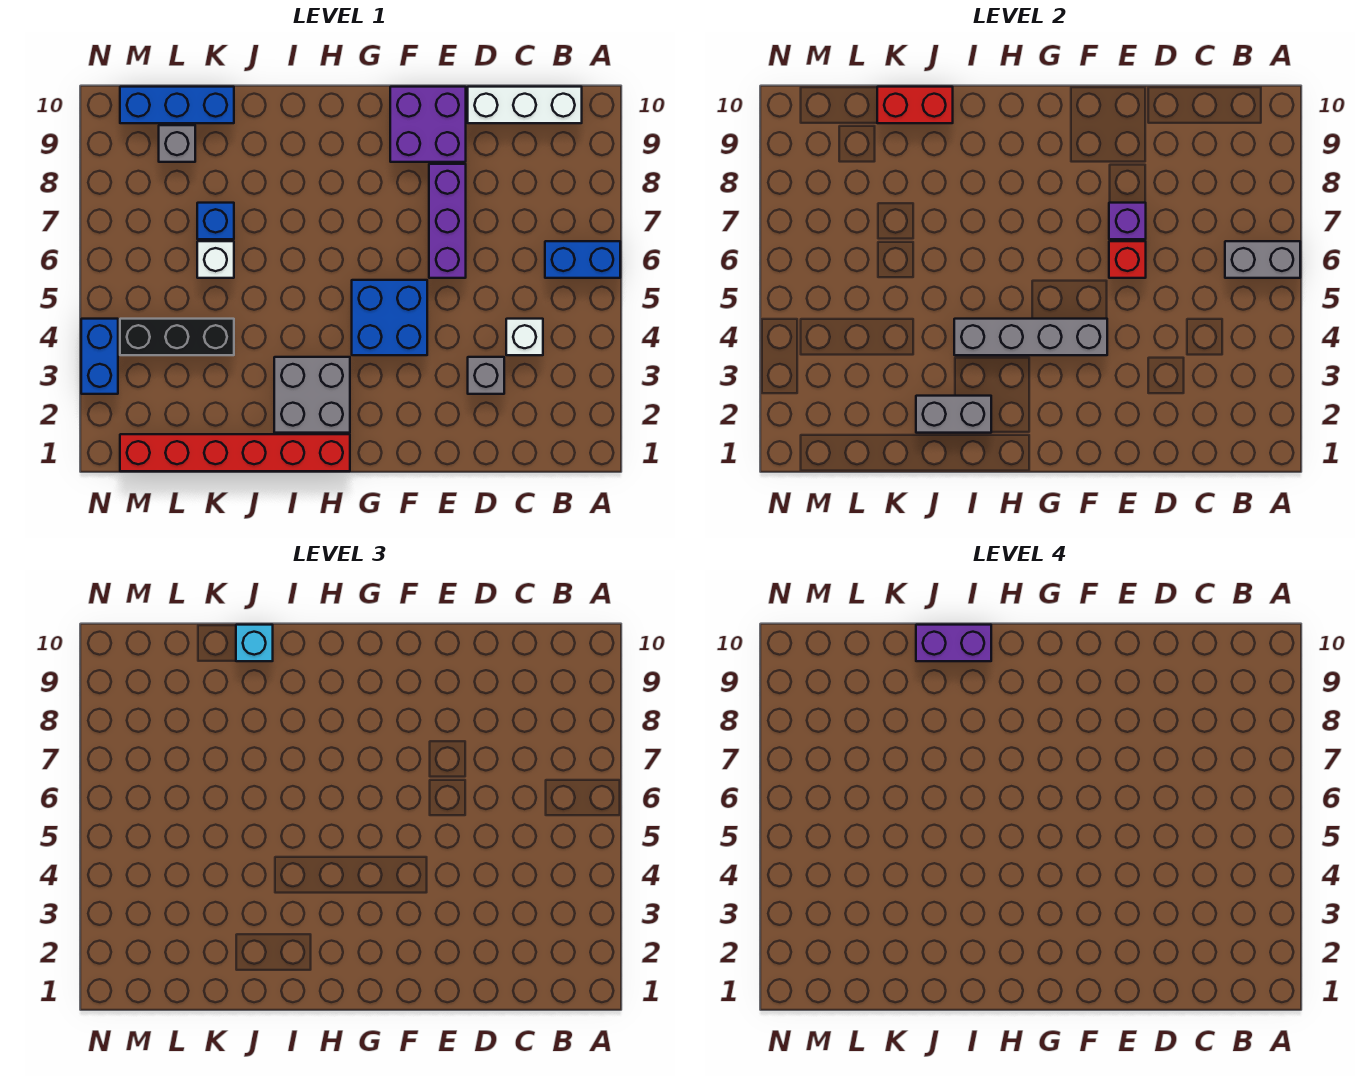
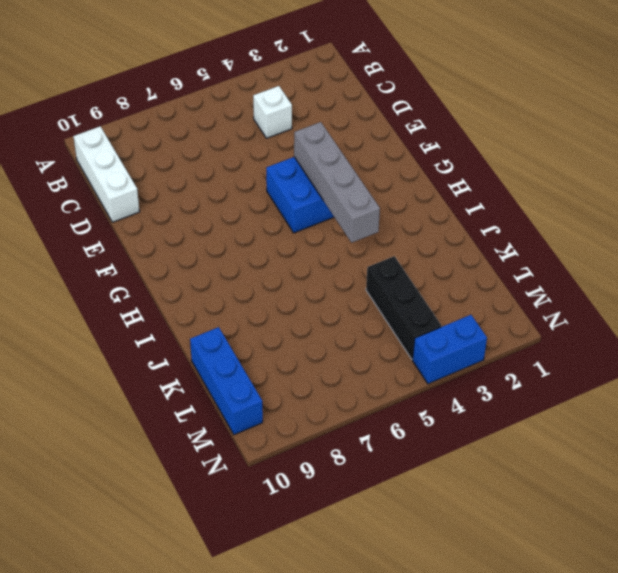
none -> blue 1x2 brick [545,241,620,278]
none -> grey 1x1 brick [468,357,504,394]
none -> purple 1x3 brick [429,164,466,278]

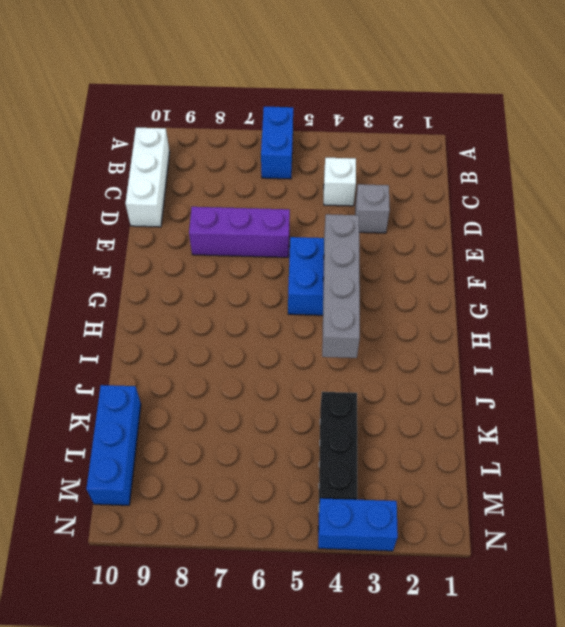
none -> purple 2x2 brick [390,87,466,162]
none -> red 1x6 brick [120,434,350,471]
none -> grey 2x2 brick [274,357,350,433]

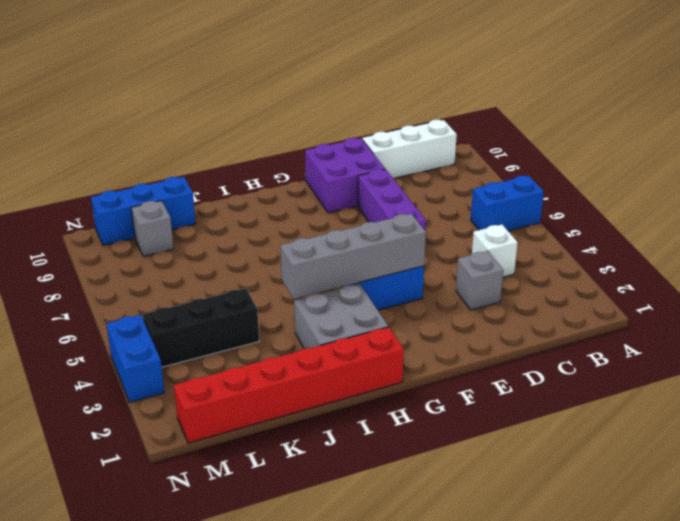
none -> white 1x1 brick [197,241,234,278]
none -> blue 1x1 brick [197,203,234,239]
none -> grey 1x2 brick [1225,241,1300,278]

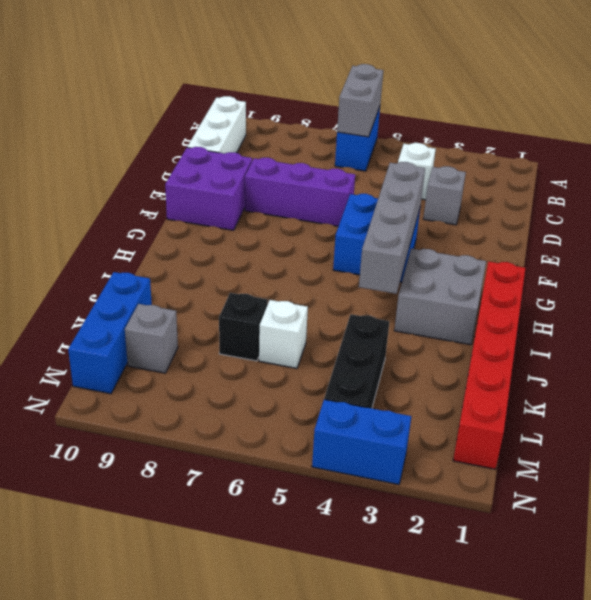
black 1x1 brick [219,293,268,361] -> blue 1x1 brick [197,203,234,239]
none -> red 1x1 brick [1109,241,1146,278]
none -> purple 1x1 brick [1109,203,1146,239]
none -> grey 1x2 brick [916,396,991,433]

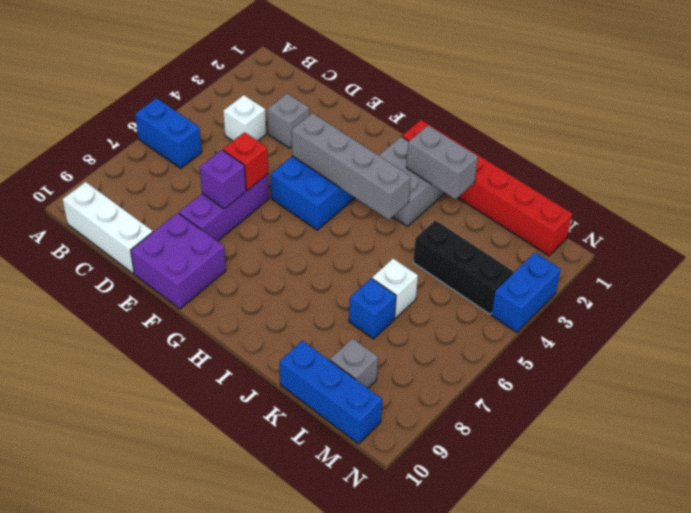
none -> grey 1x2 brick [1225,241,1300,278]
none -> red 1x2 brick [877,87,953,123]
none -> cyan 1x1 brick [236,625,273,661]

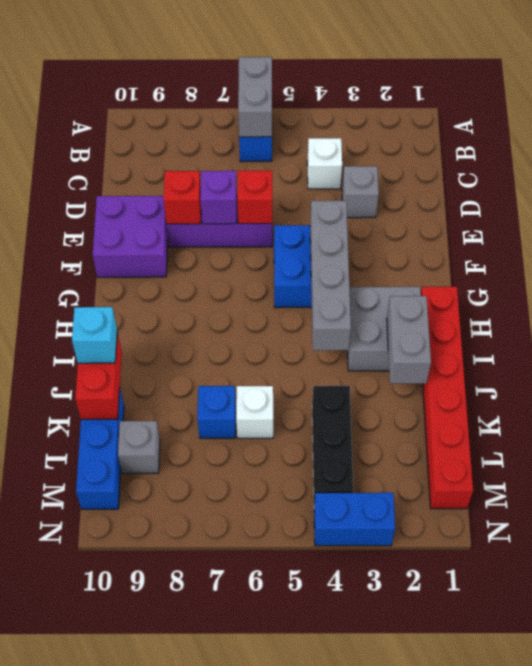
red 1x1 brick [164,171,201,224] -> none
none -> white 1x3 brick [468,87,582,123]
none -> purple 1x2 brick [916,625,991,661]

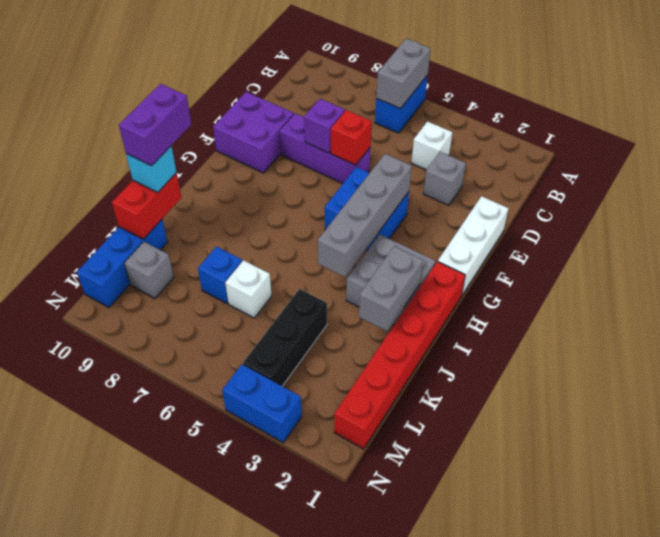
white 1x3 brick [438,196,509,296] -> white 1x3 brick moved to [468,87,582,123]

